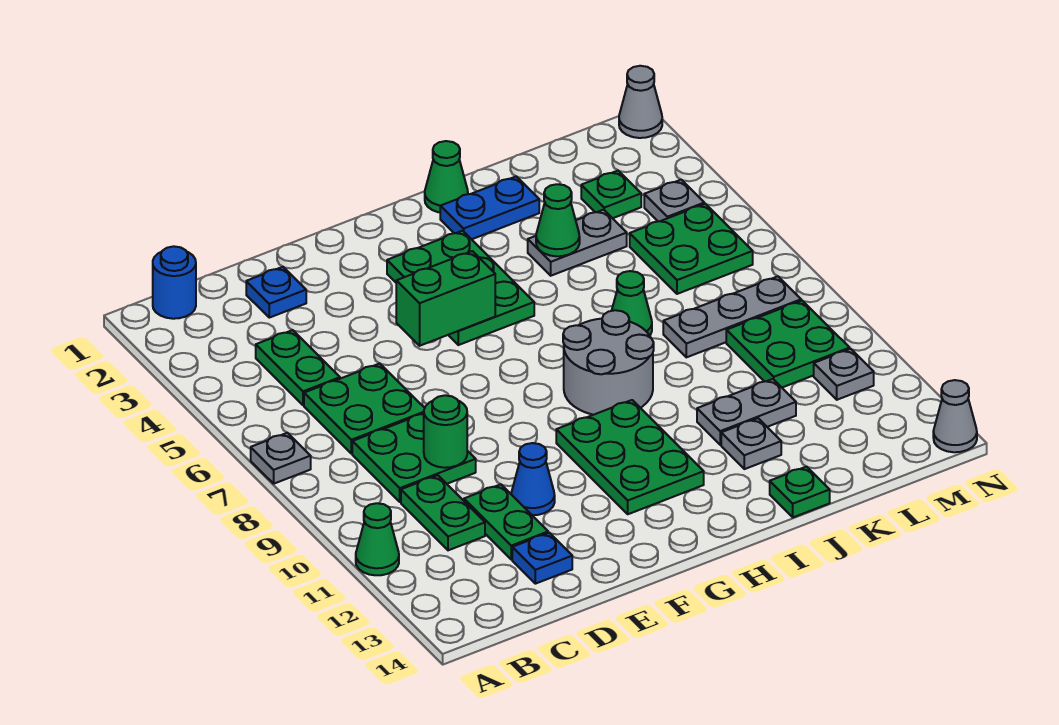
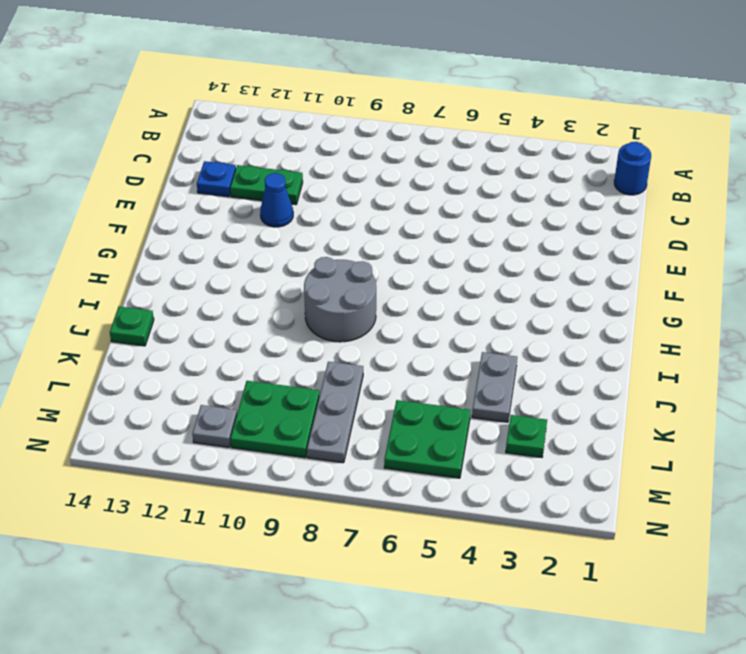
none -> grey 1x1 plate [251,433,311,484]
none -> green 1x1 cone [356,503,399,575]
none -> green 1x2 plate [256,330,340,405]
none -> green 2x2 plate [304,363,425,454]

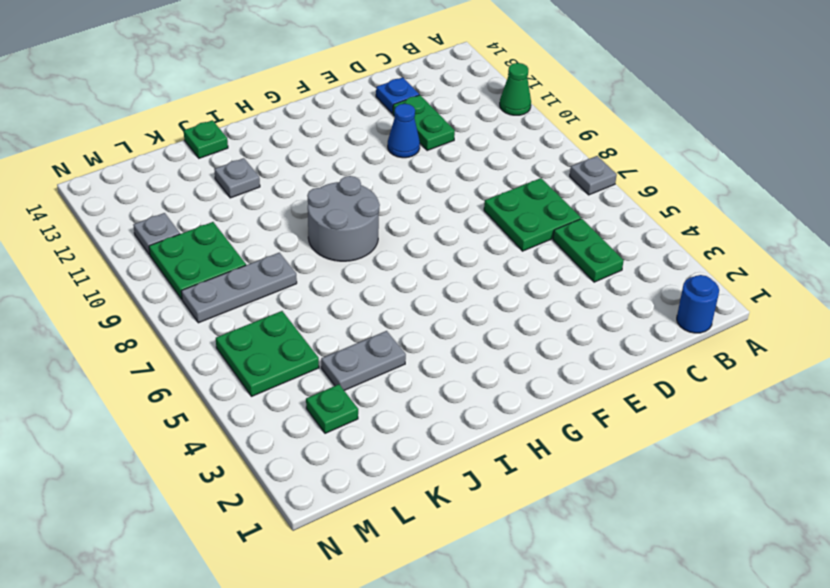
none -> green 2x2 plate [352,414,476,502]
none -> green 1x2 plate [401,475,485,550]
none -> blue 1x1 plate [246,267,306,318]
none -> green 2x3 plate [387,231,534,345]

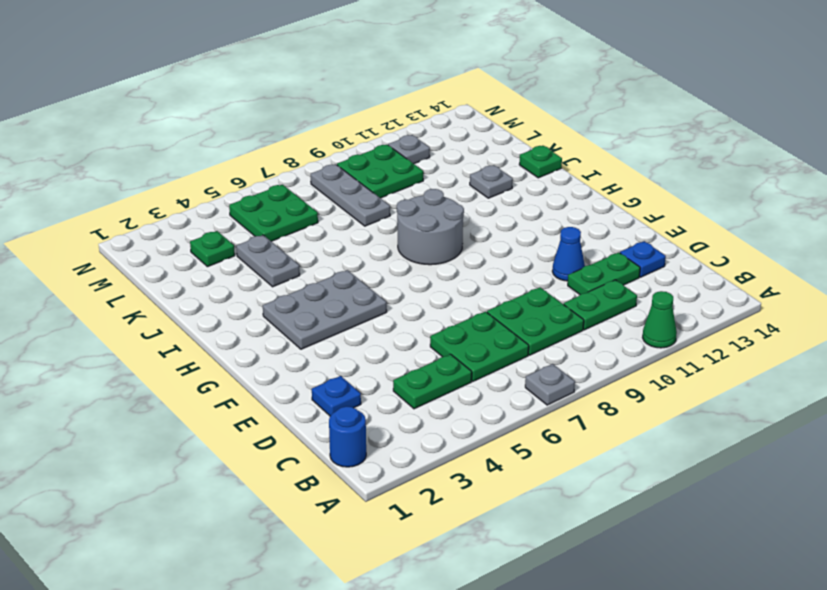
grey 2x3 plate [263,270,387,349] -> green 2x3 plate [387,231,534,345]
none -> green 2x3 plate [556,400,704,514]
none -> green 1x1 cone [425,141,468,212]
none -> blue 1x2 plate [440,176,539,239]
none -> green 1x1 cone [612,271,652,335]

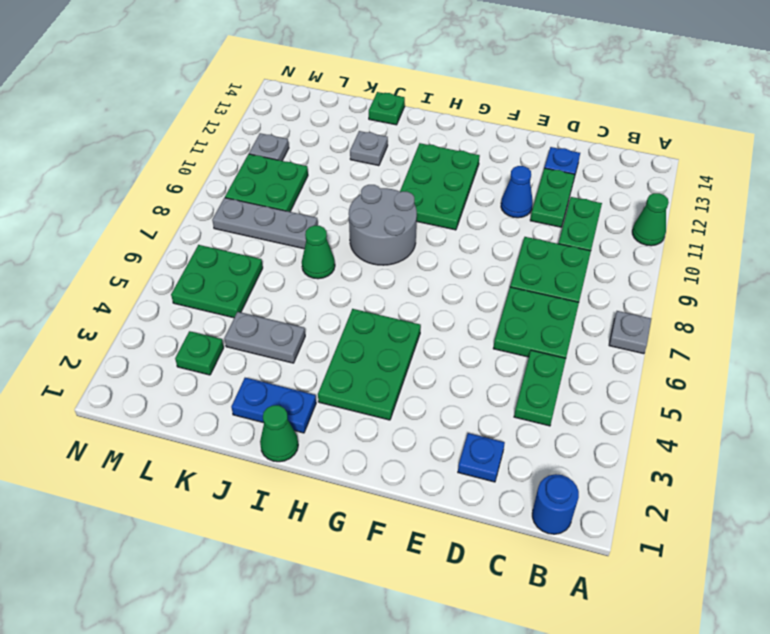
none -> grey 1x2 plate [697,379,796,445]
none -> grey 1x1 plate [644,180,704,221]
none -> grey 1x1 cone [619,66,662,138]
none -> grey 1x1 cone [933,380,977,452]

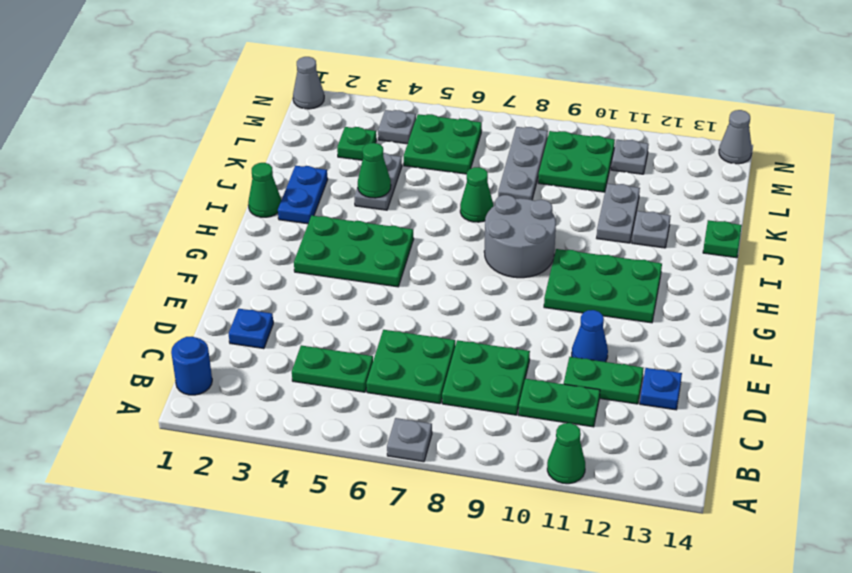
none -> green 1x1 round brick [424,395,467,468]
none -> green 1x2 brick [396,251,495,346]

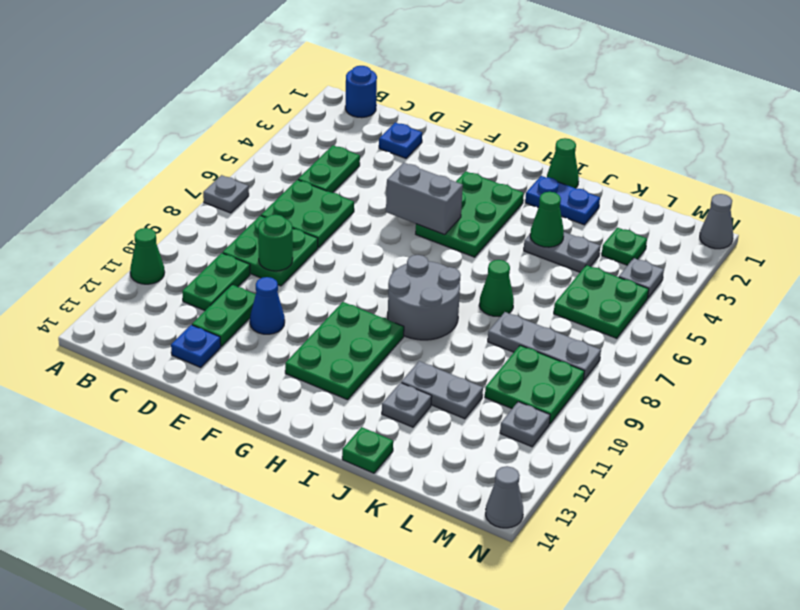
grey 1x2 brick [386,163,463,235] -> green 1x2 brick [396,251,495,346]

